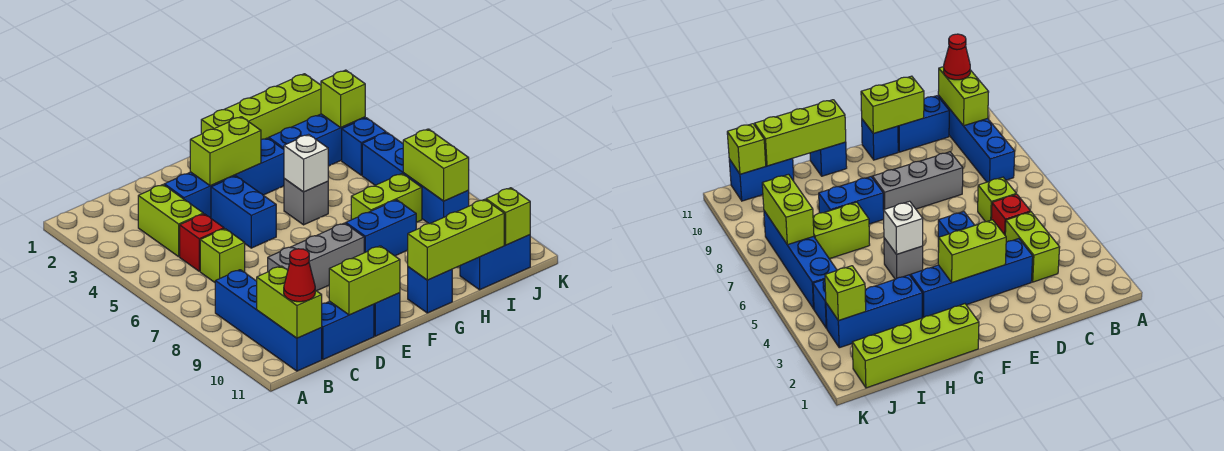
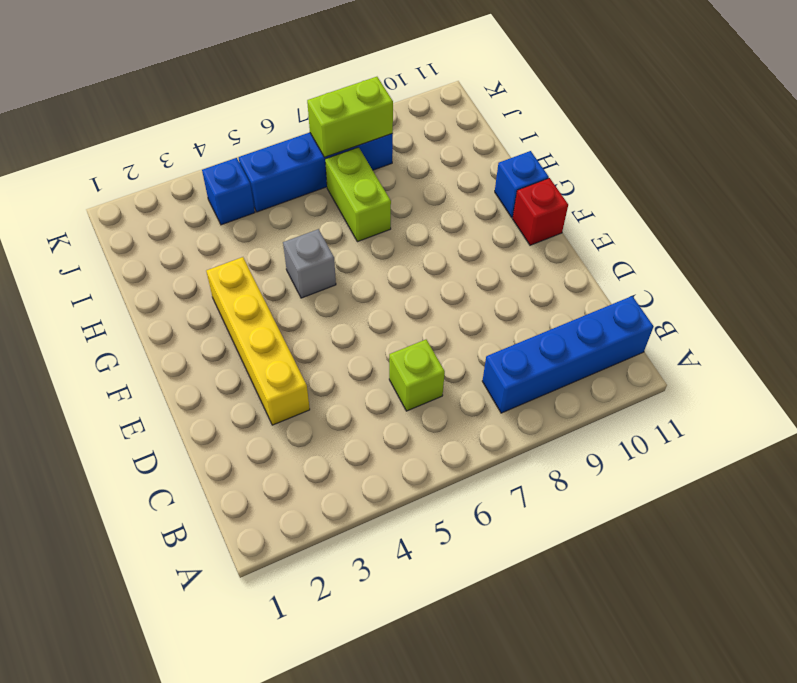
yellow 1x4 brick [206,257,310,425] -> blue 1x4 brick [164,138,284,218]
red 1x1 brick [513,178,568,245] -> red 1x1 brick moved to [180,214,224,271]
none -> lime 1x2 brick [138,185,203,257]
none -> blue 1x2 brick [321,301,374,359]
none -> grey 1x3 brick [268,223,364,291]

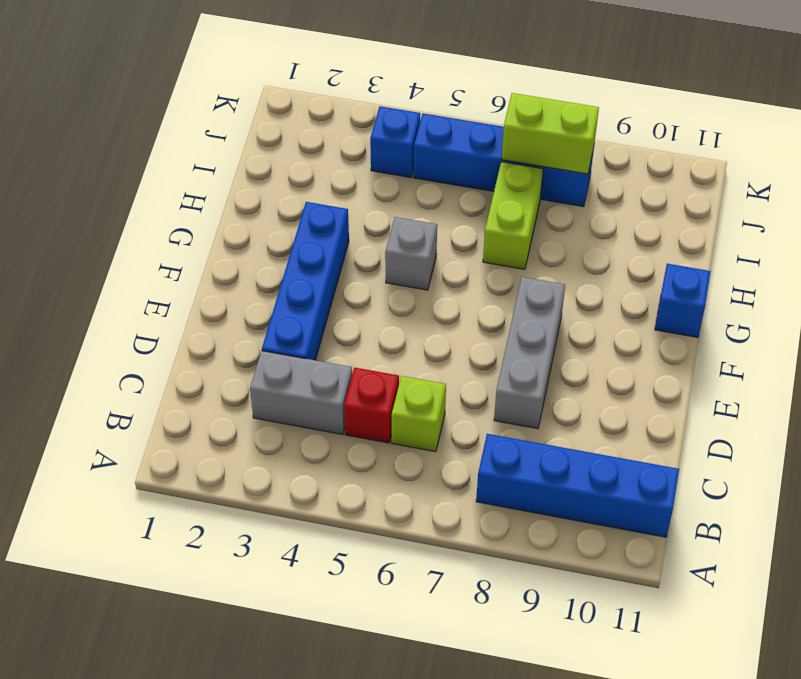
grey 1x2 brick [250,351,352,434] -> lime 1x2 brick [138,185,203,257]
none -> blue 1x2 brick [321,301,374,359]
none -> blue 1x2 brick [211,176,276,248]
none -> blue 1x1 brick [374,293,400,336]

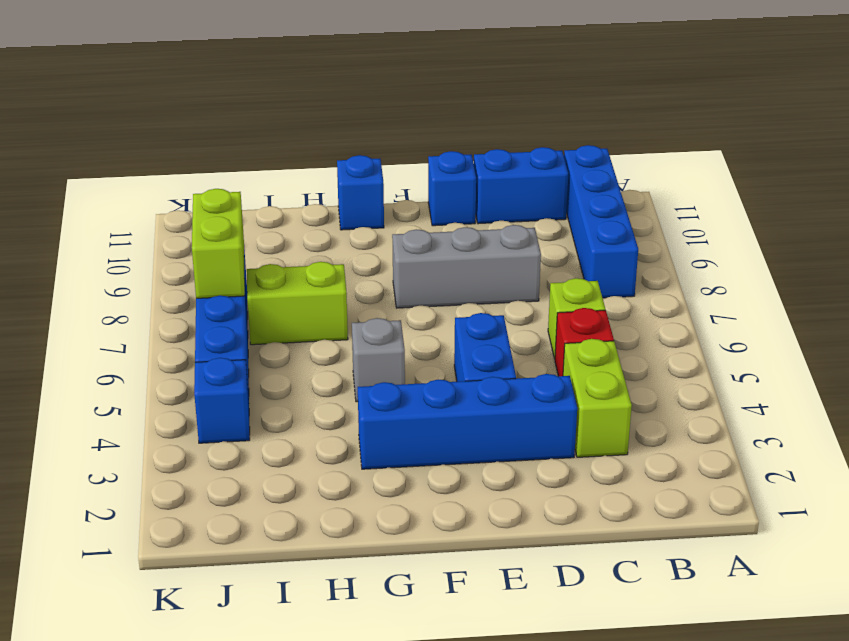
none -> lime 1x4 brick [201,74,321,139]
none -> blue 1x2 brick [346,200,417,256]
none -> blue 1x3 brick [269,114,365,166]

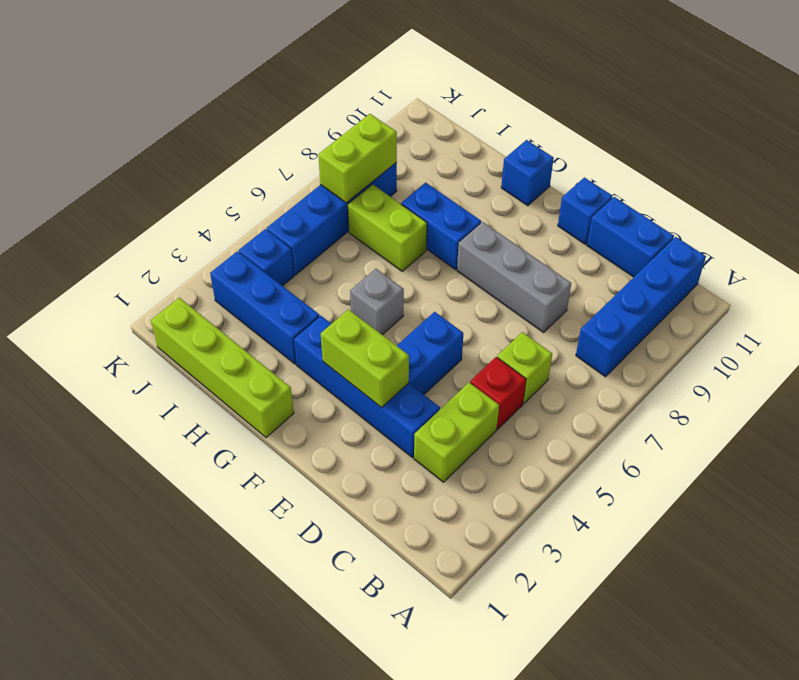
none -> blue 1x2 brick [460,235,530,290]
none -> lime 1x2 brick [257,266,322,338]
none -> lime 1x2 brick [329,246,400,315]

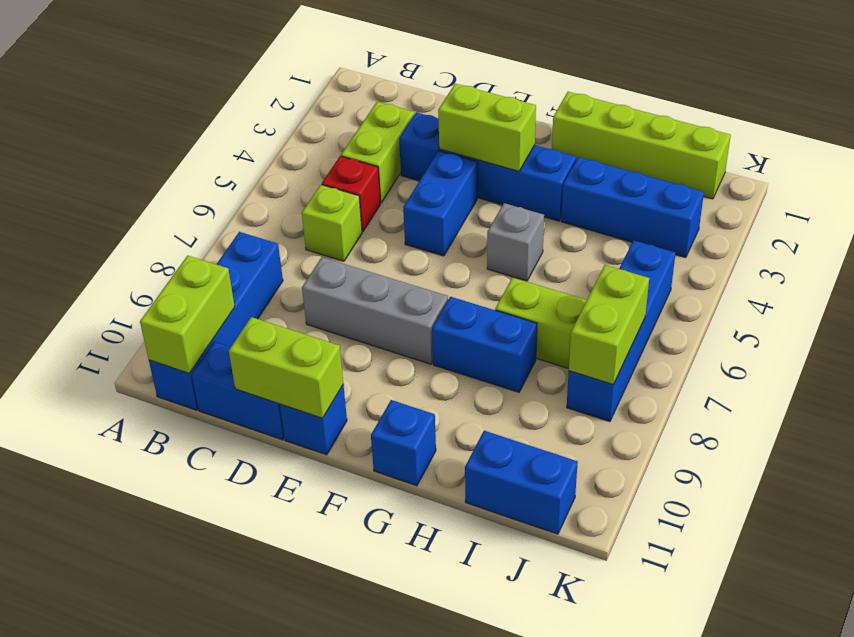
none -> blue 1x1 brick [342,118,386,175]
none -> white 1x1 brick [284,134,328,192]
none -> lime 1x3 brick [407,199,504,280]

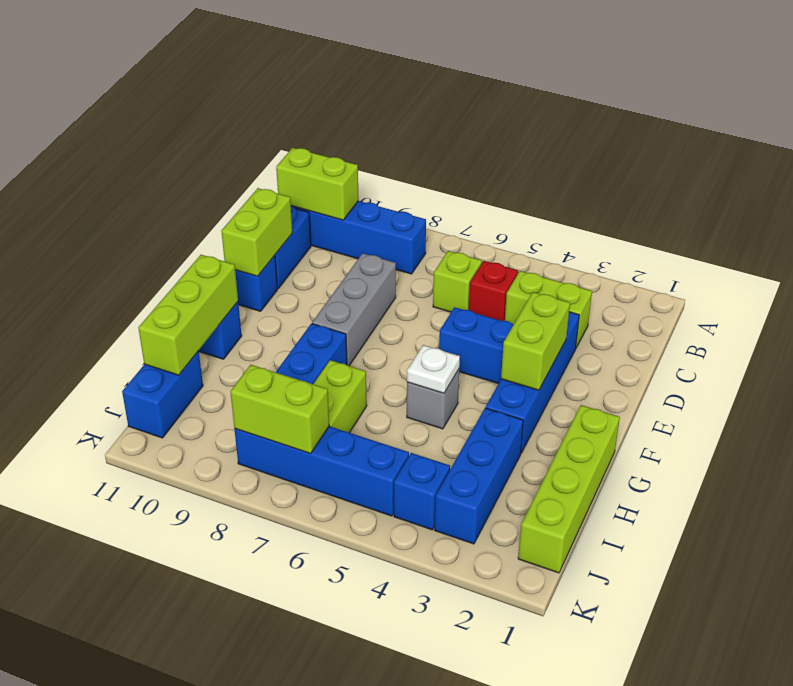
white 1x1 plate [407,345,460,393] -> white 1x1 brick [284,134,328,192]
none -> lime 1x1 brick [321,70,365,127]
none -> lime 1x1 brick [486,188,530,245]
none -> red 1x1 cone [284,249,315,302]

